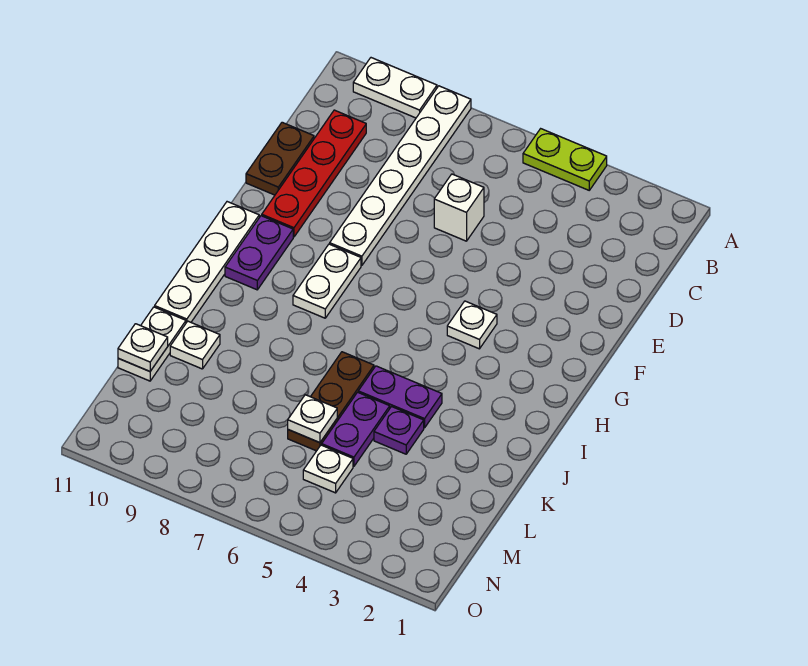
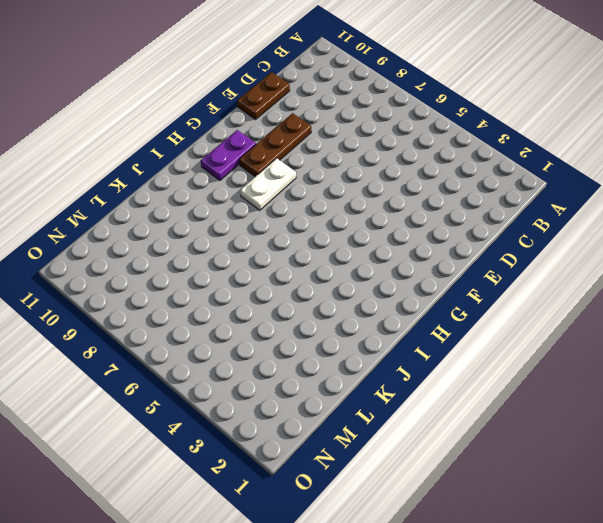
brown 1x3 plate [239,113,311,177] -> brown 1x3 plate moved to [288,352,374,451]
none -> lime 1x2 plate [523,129,607,190]
none -> white 1x6 plate [330,86,471,265]
none -> white 1x2 plate [353,58,437,118]

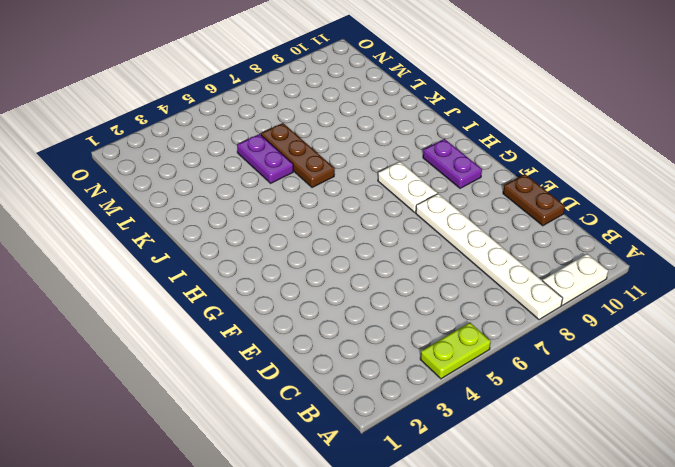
none -> red 1x4 plate [262,110,366,237]
none -> white 1x1 brick [434,174,484,241]
none -> white 1x1 plate [447,301,497,349]

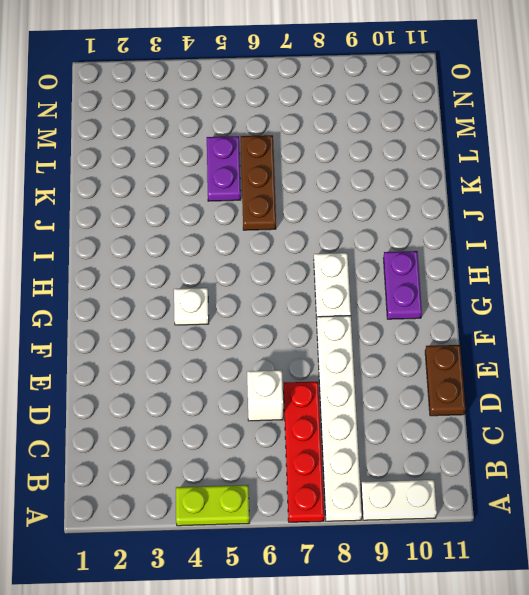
red 1x4 plate [284,382,324,522] -> red 1x4 plate moved to [262,110,366,237]
none -> white 1x4 plate [155,202,259,323]
none -> purple 1x2 plate [358,366,442,428]
none -> purple 1x1 plate [374,407,424,454]

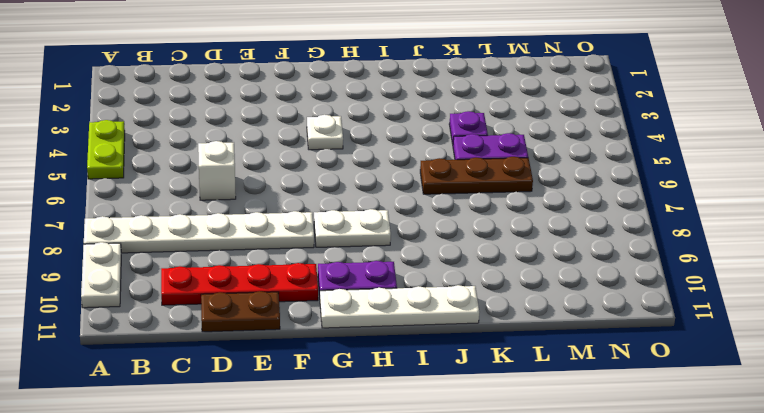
none -> purple 1x2 plate [358,366,442,428]
none -> white 1x1 plate [170,321,220,369]
none -> white 1x2 plate [118,307,186,381]

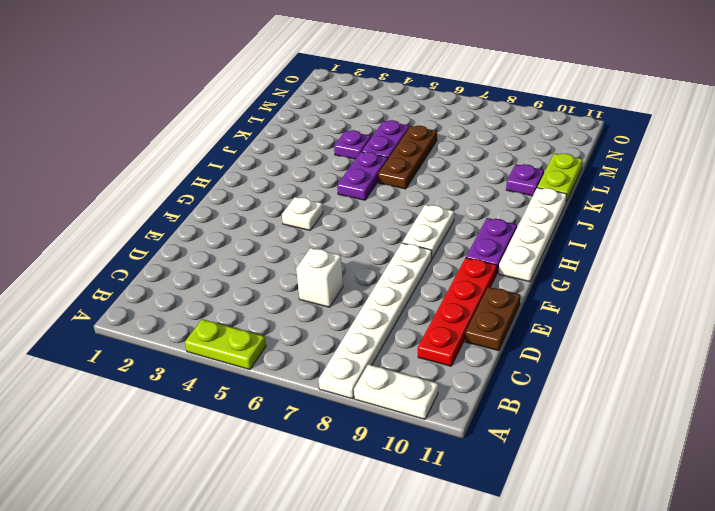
purple 1x2 plate [337,152,388,200] -> purple 1x2 plate turned to [358,366,442,428]
purple 1x1 plate [506,164,544,196] -> white 1x1 plate [170,321,220,369]
lime 1x2 plate [537,153,583,202] -> white 1x2 plate [118,307,186,381]
none -> white 1x1 plate [303,445,353,493]
none -> white 1x1 plate [288,395,337,443]
none -> white 1x1 plate [118,324,168,371]

